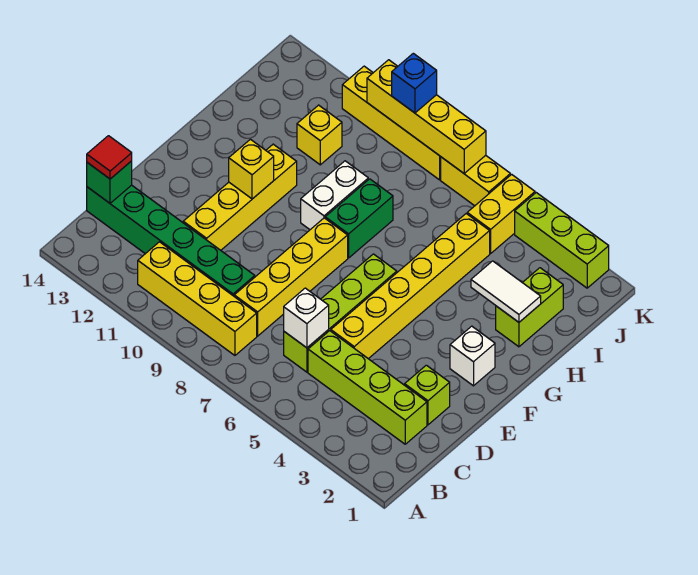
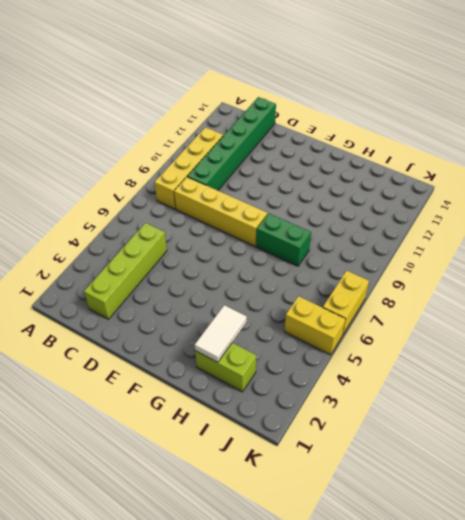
none -> lime 1x4 brick [284,254,397,372]
none -> lime 1x1 brick [405,365,450,425]
none -> yellow 1x6 brick [331,214,490,359]

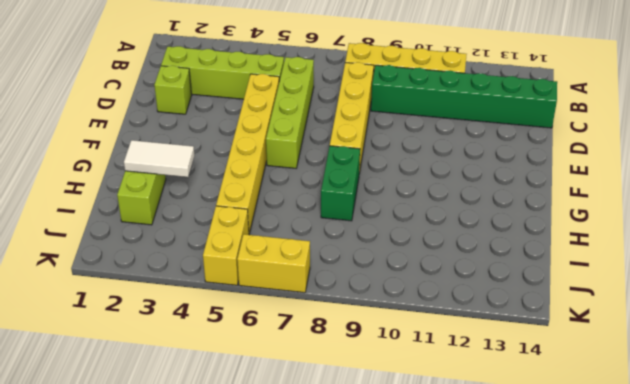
none -> yellow 1x4 brick [183,144,297,250]
none -> white 1x1 brick [450,326,495,386]
none -> white 1x2 brick [301,161,368,230]

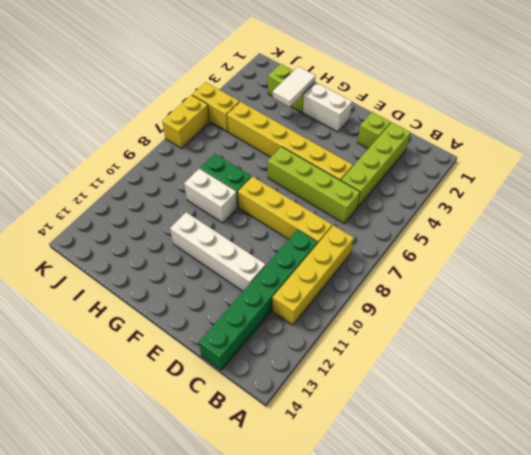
white 1x4 brick [170,212,266,291] -> yellow 1x4 brick [183,144,297,250]
white 1x2 brick [303,82,352,132] -> white 1x1 brick [450,326,495,386]
none -> yellow 1x1 brick [297,105,342,165]
none -> lime 1x3 brick [515,193,609,288]
none -> yellow 1x4 brick [342,66,441,180]

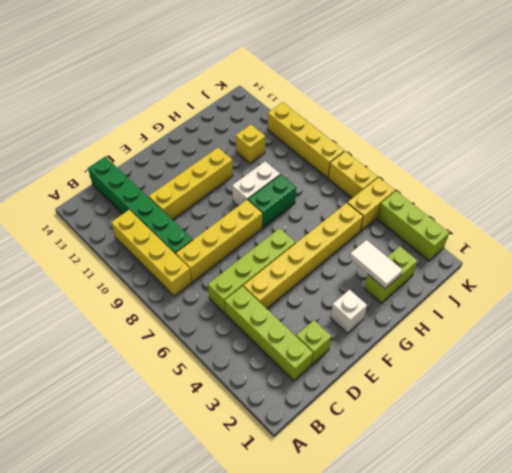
none -> white 1x1 brick [284,288,329,348]
none -> green 1x1 brick [87,161,132,203]
none -> yellow 1x1 brick [229,139,274,199]

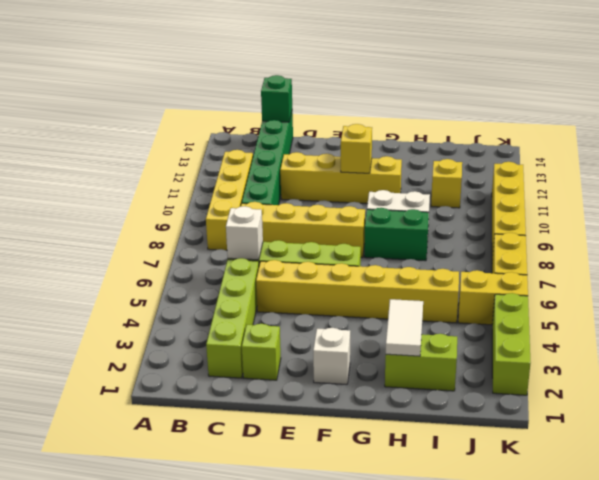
none -> yellow 1x4 brick [367,60,486,173]
none -> red 1x1 tile [87,136,132,179]
none -> blue 1x1 brick [392,53,437,113]

